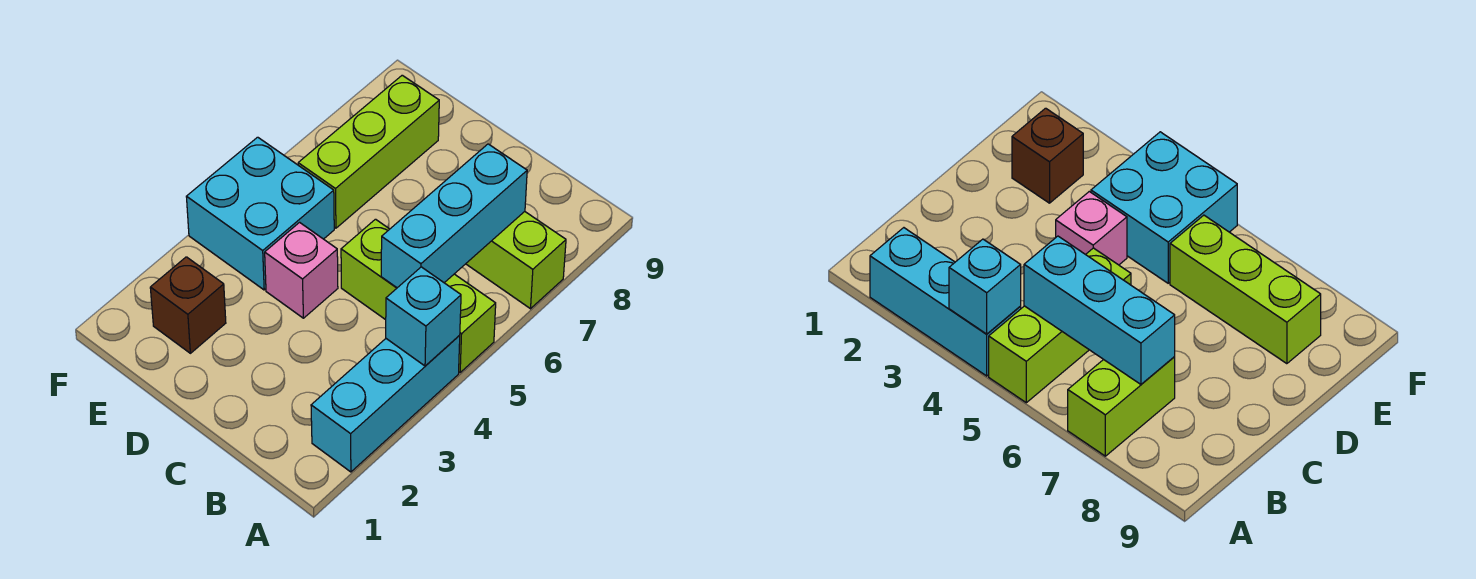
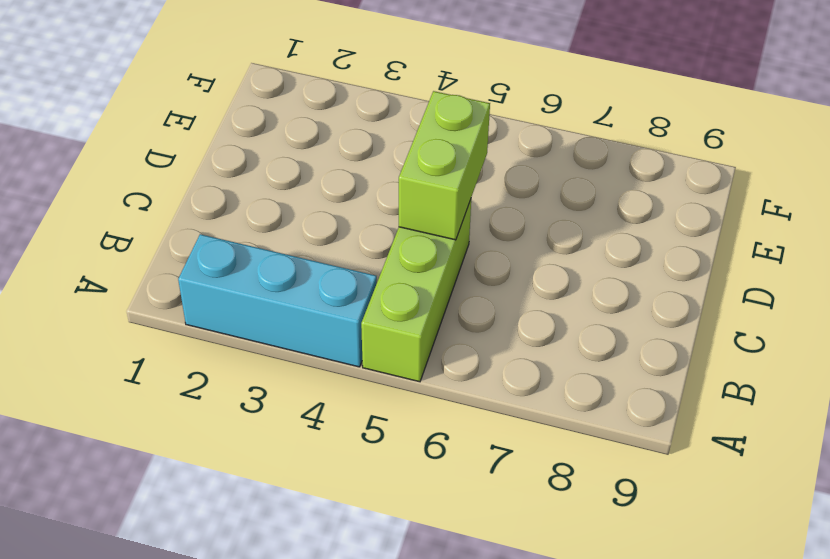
lime 1x2 brick [399,91,490,240] -> lime 1x2 brick moved to [466,212,566,309]
none -> pink 1x1 brick [265,222,338,318]
none -> brown 1x1 brick [150,257,226,353]

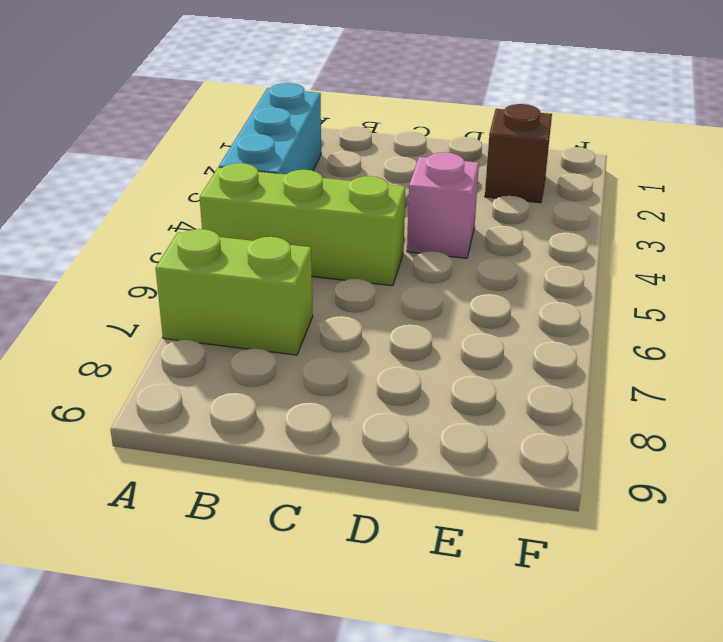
none -> cyan 2x2 brick [186,137,334,290]
none -> lime 1x3 brick [298,75,439,228]

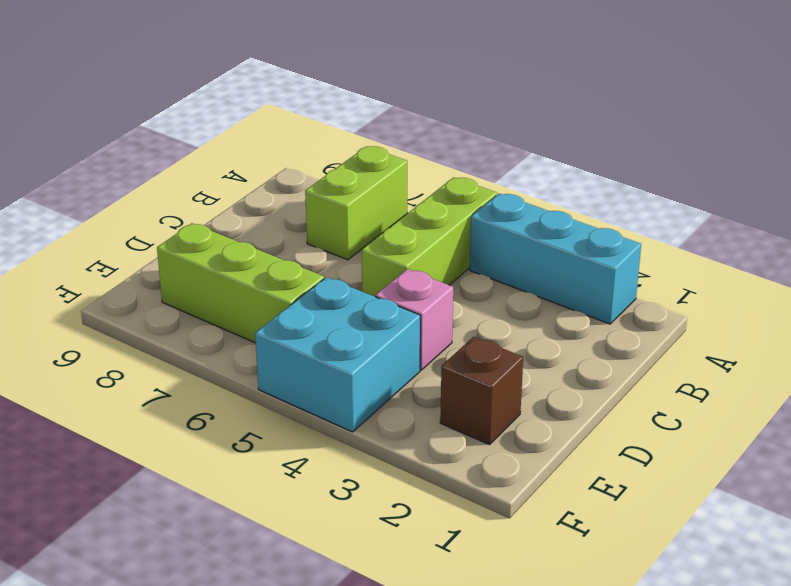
none -> cyan 1x1 brick [386,267,461,366]
none -> cyan 1x3 brick [381,144,527,288]

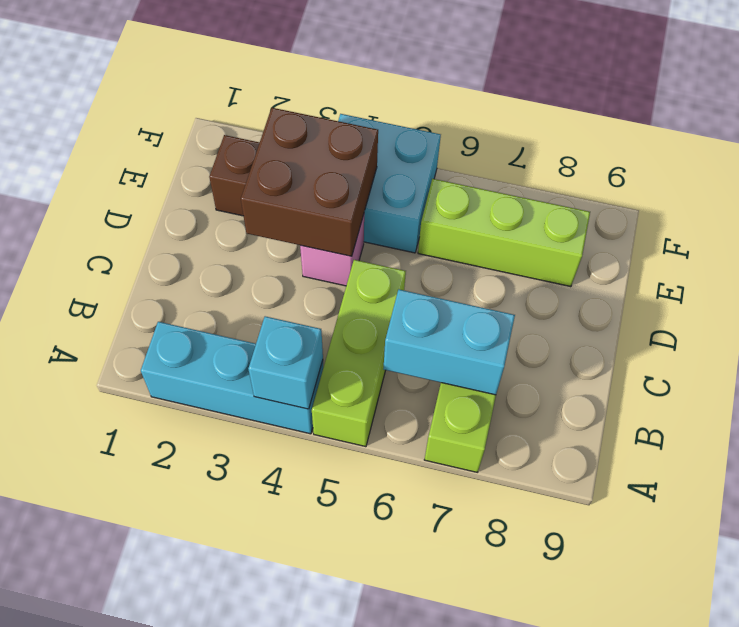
cyan 1x2 brick [383,290,515,395] -> cyan 1x3 brick [381,144,527,288]
brown 2x2 brick [241,108,378,256] -> none

